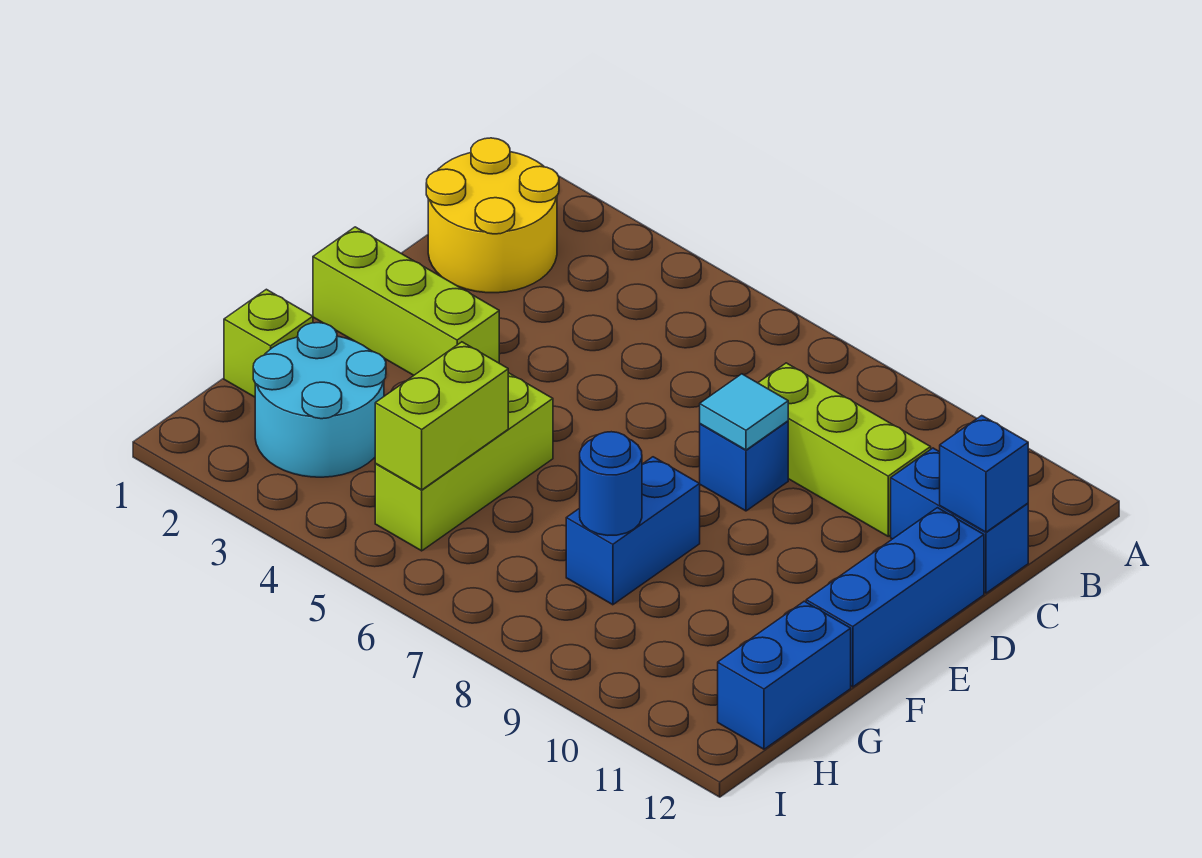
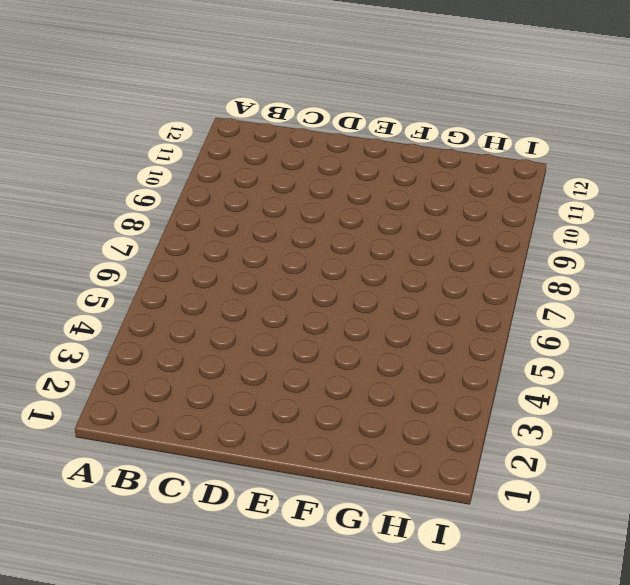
none -> yellow 2x2 round brick [426,138,559,293]
none -> lime 1x3 brick [758,363,931,536]
none -> blue 1x2 brick [891,448,1028,593]

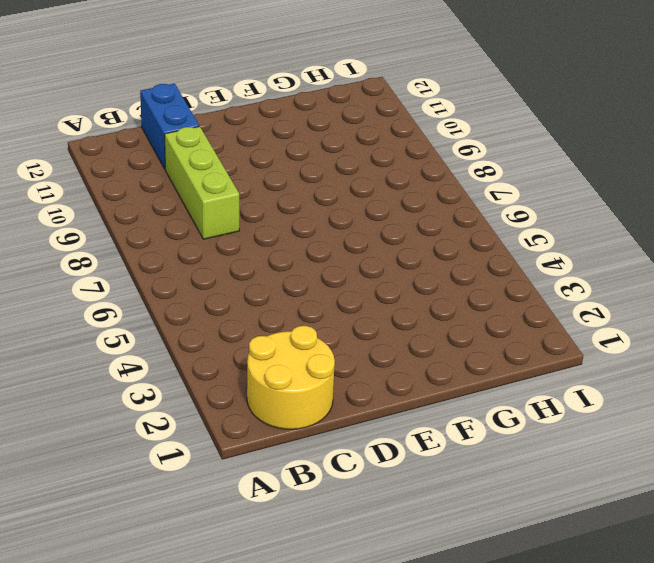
none -> blue 1x1 brick [700,421,788,511]
none -> blue 1x3 brick [806,508,984,687]
none -> lime 1x3 brick [313,227,499,375]

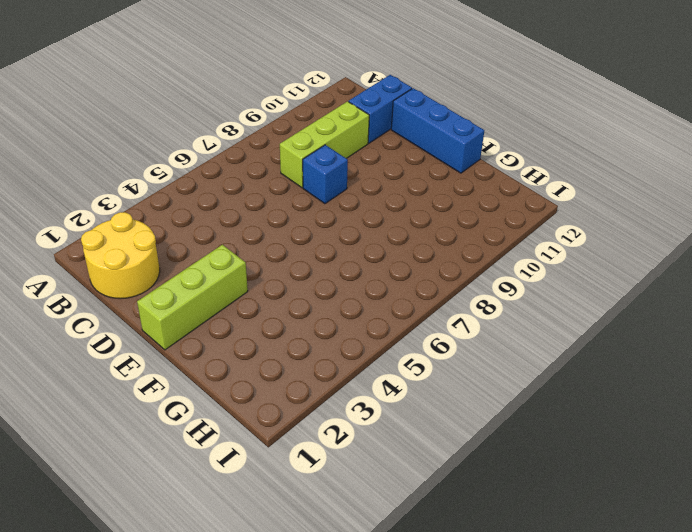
none -> lime 1x3 brick [375,373,553,551]
none -> blue 1x2 brick [566,457,700,605]
none -> lime 1x1 brick [224,289,313,397]

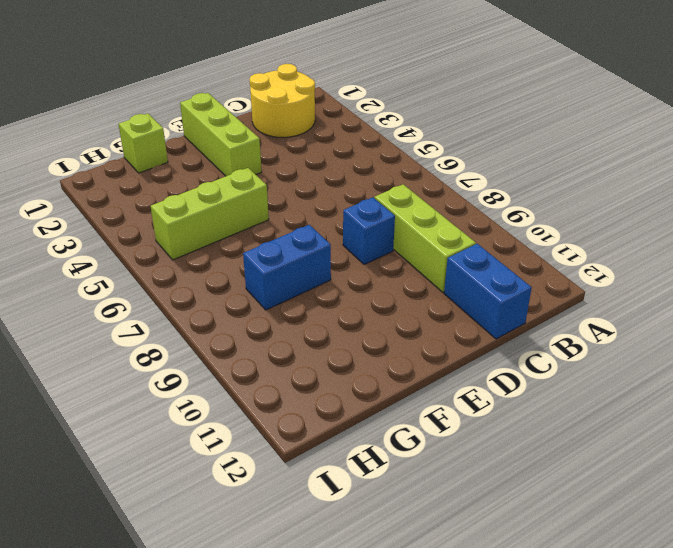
none -> blue 1x3 brick [806,508,984,687]
none -> cyan 2x2 round brick [253,323,386,477]
none -> blue 1x2 brick [718,601,851,749]

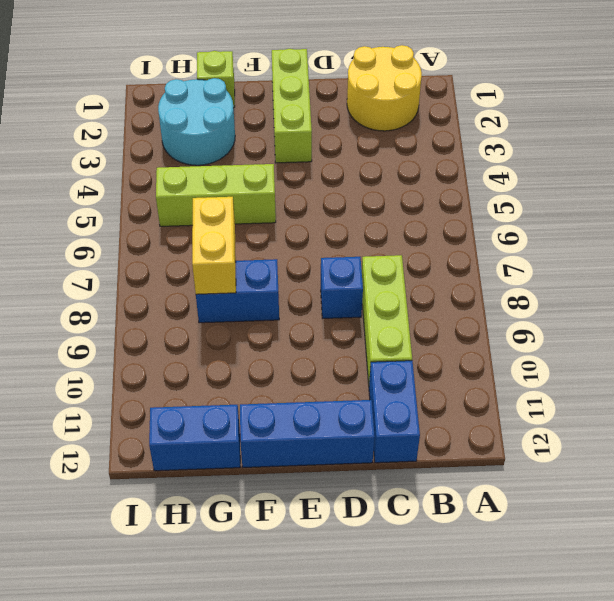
yellow 1x2 brick [192,197,236,294] -> blue 1x1 round brick [580,432,642,535]
none -> blue 1x1 brick [940,416,1028,532]
none -> cyan 1x1 tile [700,374,788,450]
none -> lime 1x2 brick [375,342,508,490]

